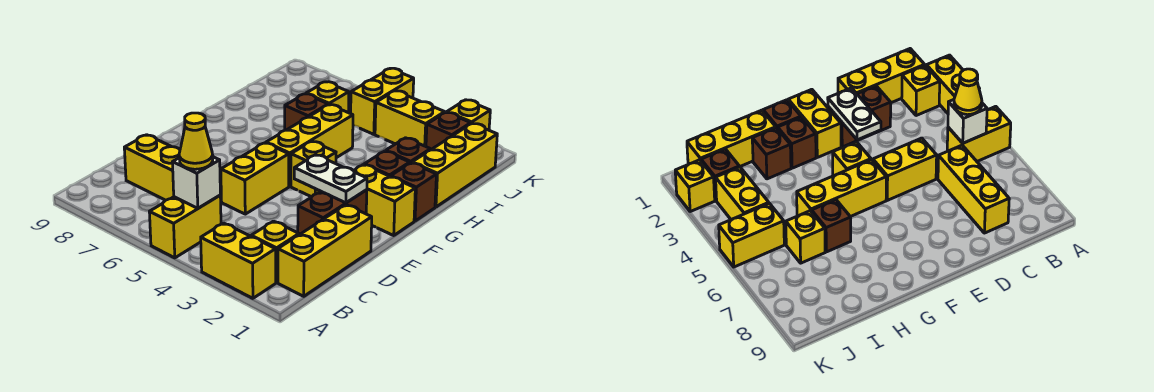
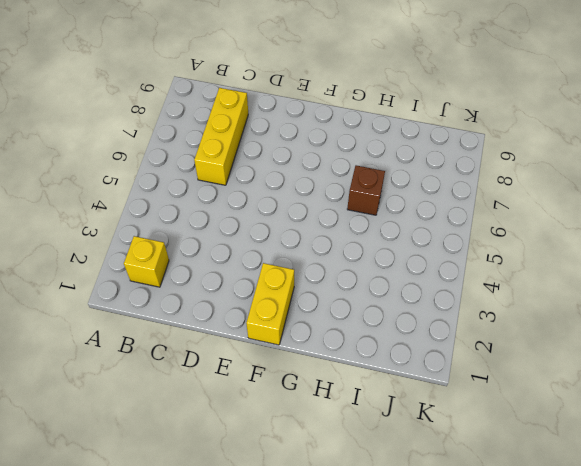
none -> yellow 1x2 brick [201,223,276,298]
none -> yellow 1x2 brick [149,196,221,258]
none -> yellow 1x3 brick [278,205,372,296]

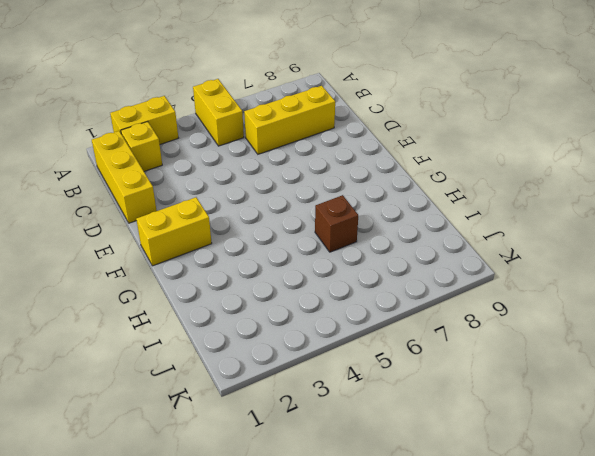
none -> brown 1x2 brick [298,190,367,235]
none -> yellow 1x2 brick [221,143,289,214]
none -> yellow 1x1 brick [291,141,336,197]

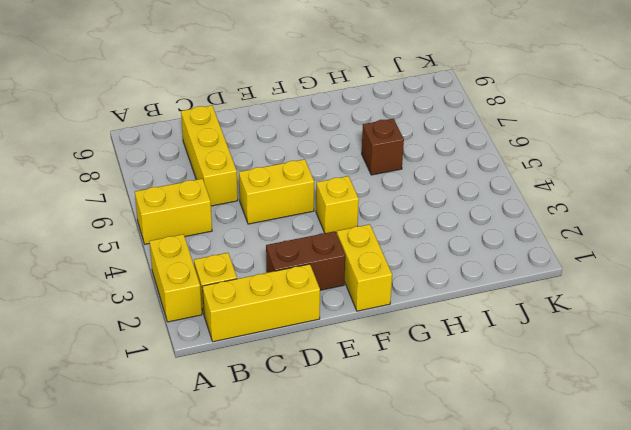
none -> yellow 1x3 brick [266,104,353,186]
none -> brown 1x1 brick [391,163,437,221]
none -> brown 1x1 brick [364,151,410,177]

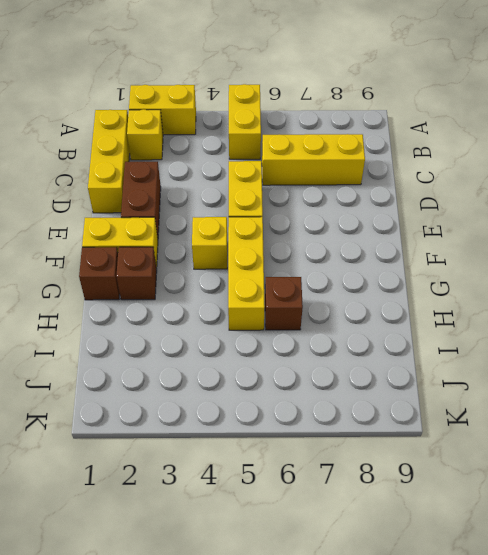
none -> yellow 1x3 brick [412,124,497,207]
none -> brown 1x1 brick [386,138,430,163]
none -> yellow 1x1 brick [306,82,349,113]

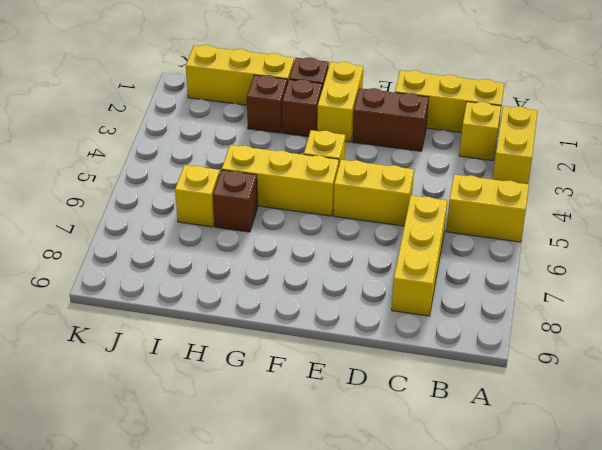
none -> brown 1x1 brick [426,113,471,150]
none -> yellow 1x2 brick [375,91,445,146]
none -> yellow 1x2 brick [351,68,414,134]

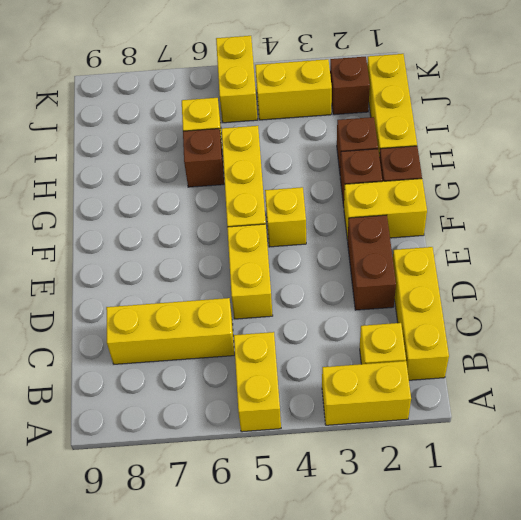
none -> yellow 1x1 brick [447,100,490,130]
none -> white 1x1 brick [173,157,220,208]
none -> white 1x2 plate [294,155,367,203]

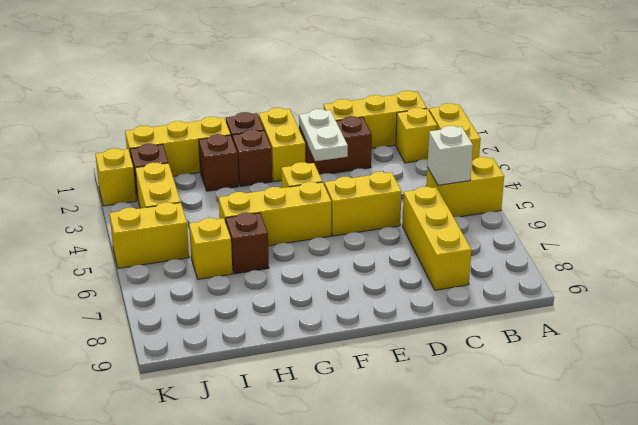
none -> yellow 1x1 cone [179,113,213,169]

